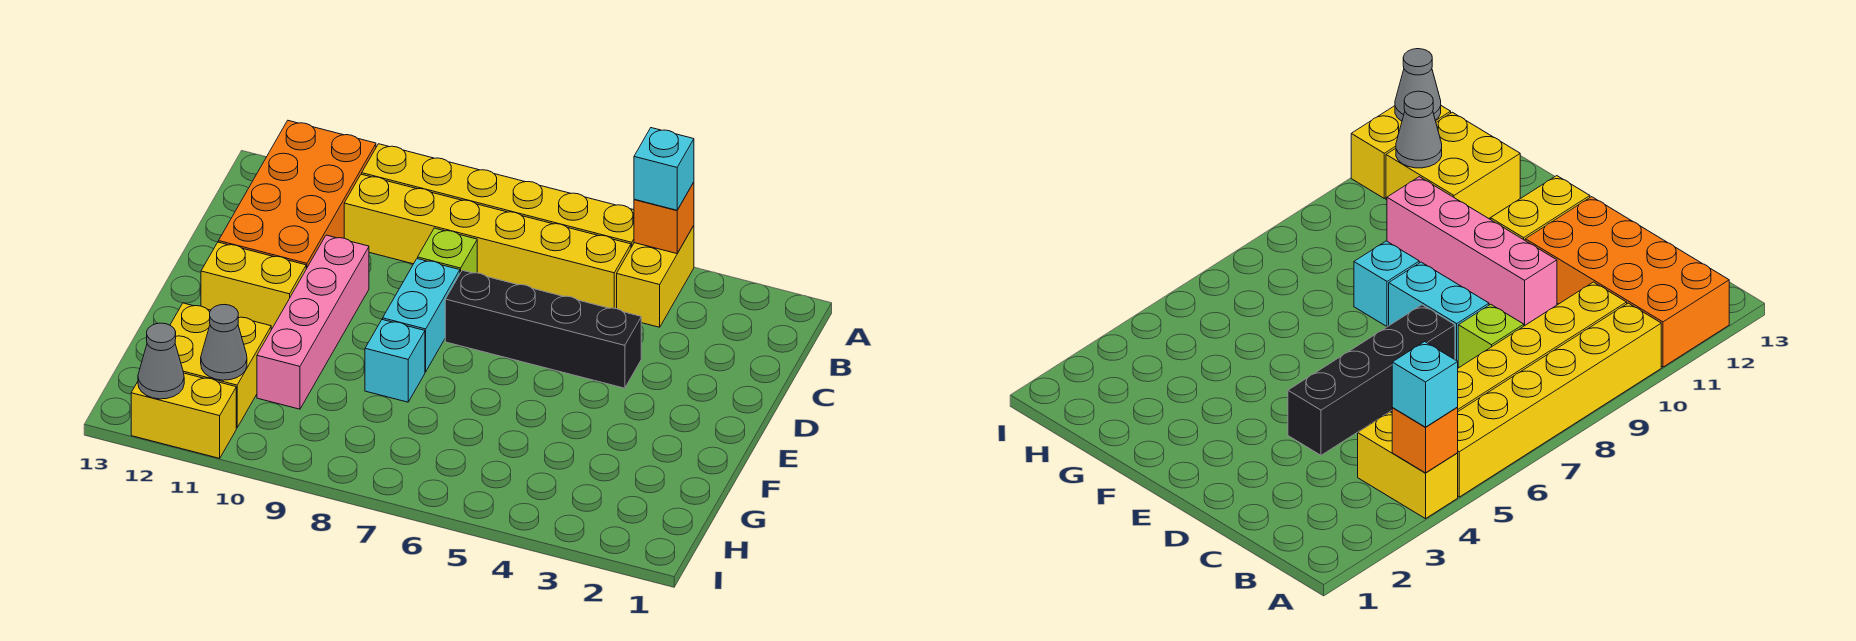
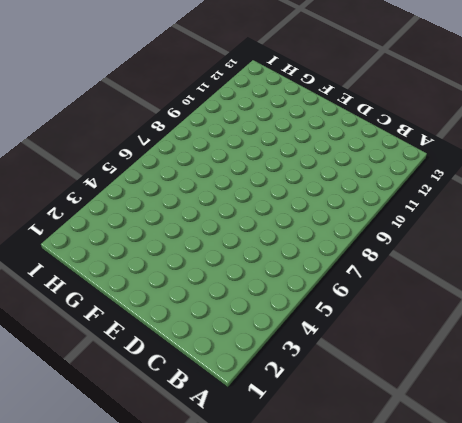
none -> yellow 1x2 brick [617,226,694,327]
none -> yellow 1x6 brick [362,144,634,247]
none -> orange 2x4 brick [219,121,376,269]

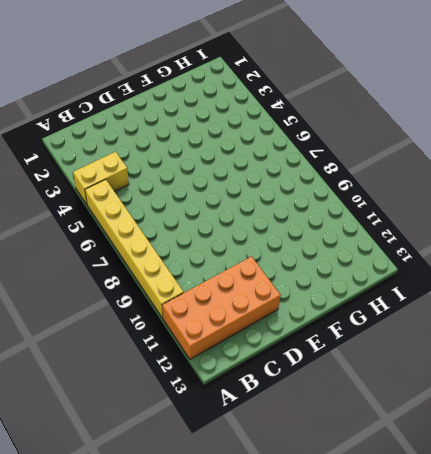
none -> yellow 1x6 brick [344,174,631,309]
none -> lime 1x1 brick [418,228,477,273]
none -> black 1x4 brick [445,270,641,388]

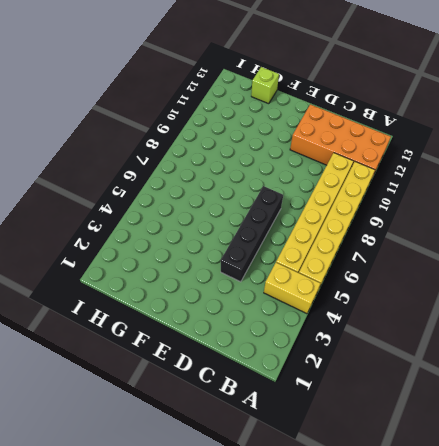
lime 1x1 brick [251,67,279,104] -> lime 1x1 brick moved to [418,228,477,273]
none -> cyan 1x2 brick [383,259,460,372]
none -> pink 1x4 brick [257,235,369,409]
none -> yellow 1x2 brick [201,242,306,330]

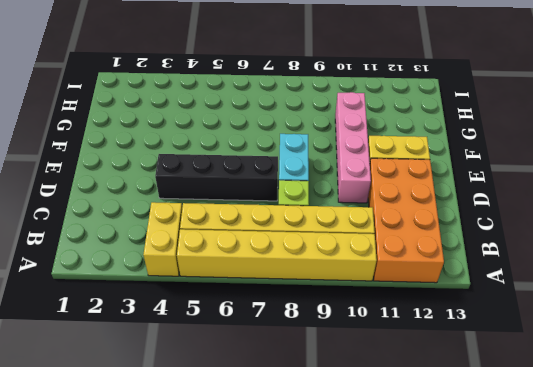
none -> cyan 1x1 brick [365,319,425,402]
none -> yellow 2x2 brick [170,303,271,428]
none -> yellow 1x2 brick [131,373,236,458]

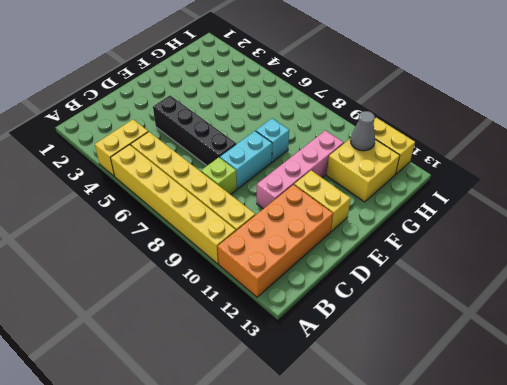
none -> orange 1x1 brick [634,182,694,254]
none -> grey 1x1 cone [138,323,184,399]
none -> cyan 1x1 brick [634,128,694,210]

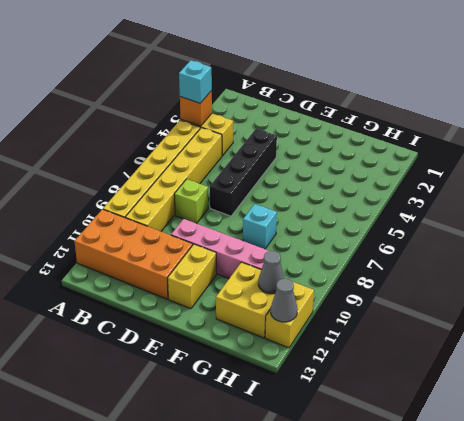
none -> cyan 1x2 brick [383,259,460,372]

